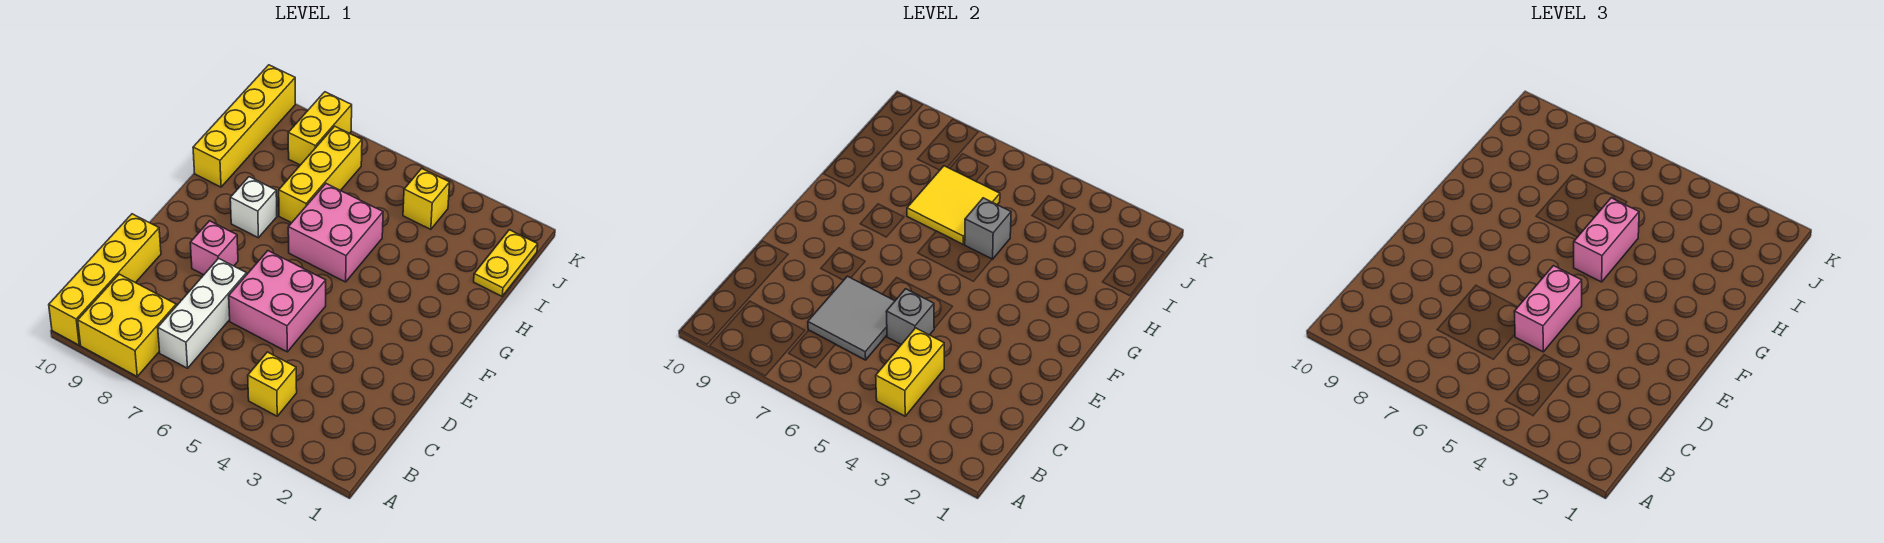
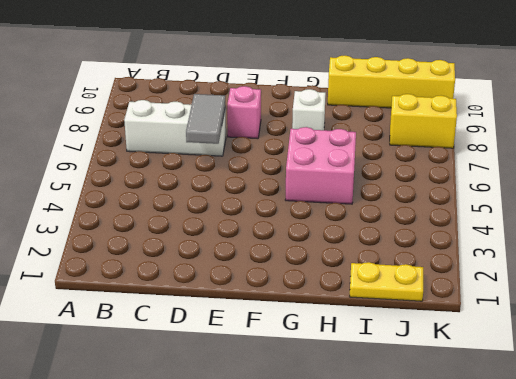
grey 1x2 tile [186,94,225,144] -> grey 2x2 tile [808,276,895,360]
none -> yellow 2x2 brick [78,274,176,376]
none -> yellow 1x4 brick [49,214,161,345]
none -> yellow 1x1 brick [248,352,297,416]

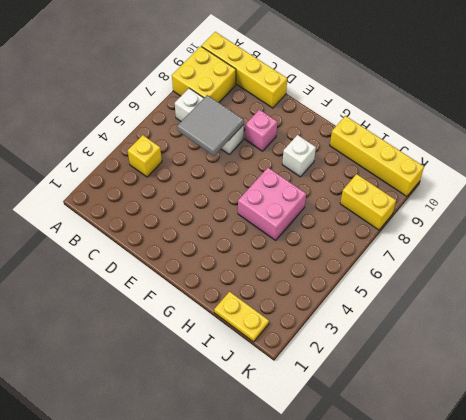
none -> pink 2x2 brick [229,251,326,352]
none -> yellow 1x3 brick [279,126,362,223]
none -> yellow 1x1 brick [403,168,450,229]

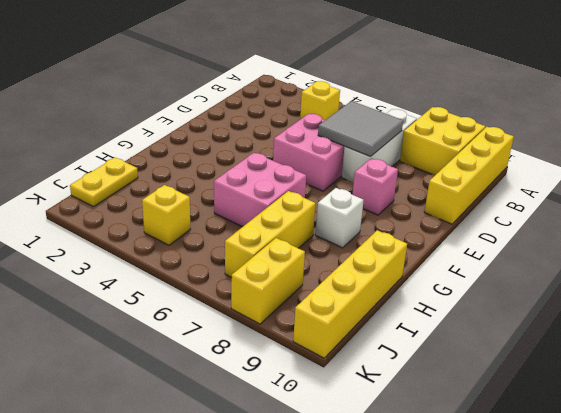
none -> yellow 1x2 brick [876,328,944,416]
none -> grey 1x1 brick [886,289,934,345]
none -> grey 1x1 brick [965,198,1011,259]

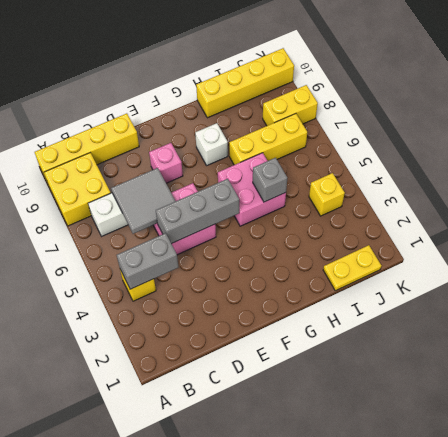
grey 1x2 brick [117,233,178,289] -> yellow 1x2 brick [876,328,944,416]
grey 1x3 brick [156,179,239,244] -> grey 1x1 brick [886,289,934,345]
none -> yellow 2x2 tile [907,166,1000,244]
none -> pink 1x2 brick [1514,266,1582,352]
none -> pink 1x2 brick [1574,198,1639,282]

